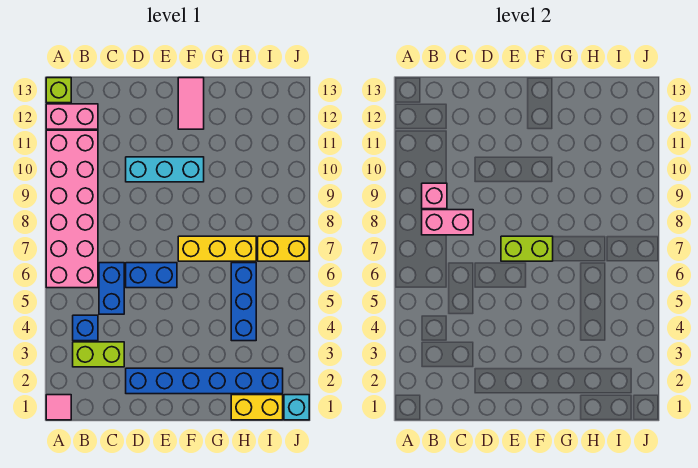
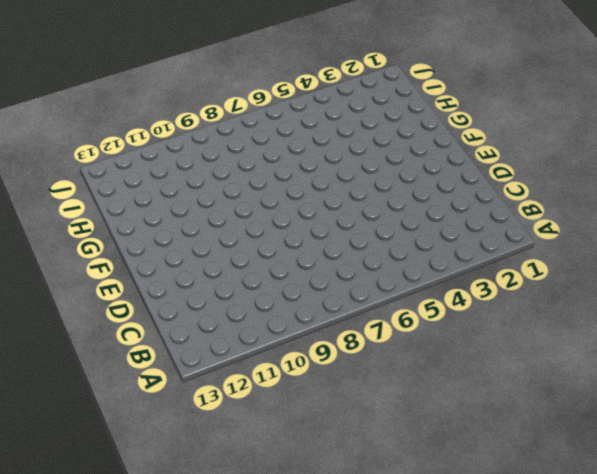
none -> pink 1x1 tile [46,395,71,420]
none -> pink 2x6 brick [46,130,98,288]
none -> pink 1x2 brick [46,104,98,129]

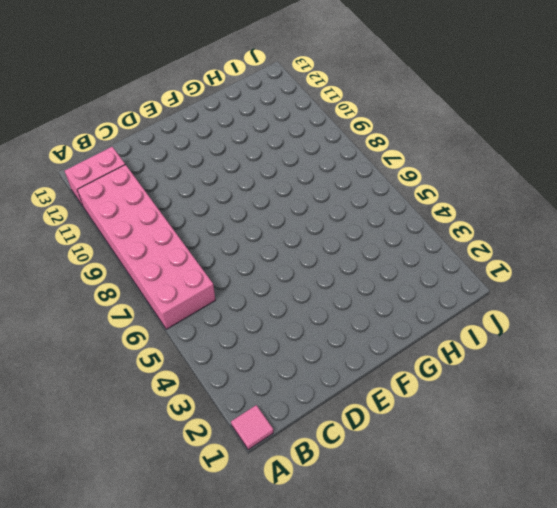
none -> lime 1x1 brick [46,78,71,103]
none -> lime 1x2 brick [73,342,124,367]
none -> blue 1x1 brick [73,315,98,341]

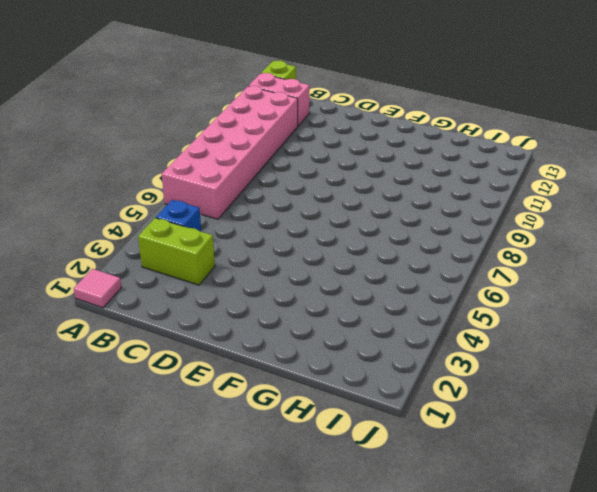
none -> blue 1x2 brick [99,263,124,314]
none -> blue 1x6 brick [126,368,283,394]
none -> blue 1x2 brick [126,263,177,288]

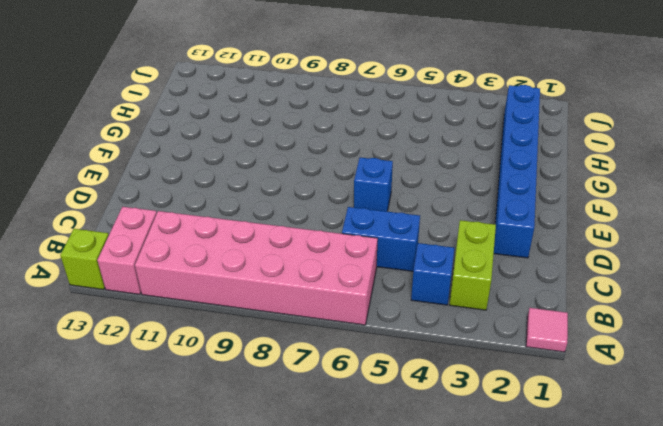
blue 1x1 brick [354,158,393,211] -> blue 1x2 brick [126,263,177,288]
none -> cyan 1x3 brick [126,157,204,182]
none -> yellow 1x3 brick [178,236,256,261]
none -> pink 1x2 tile [178,78,204,129]

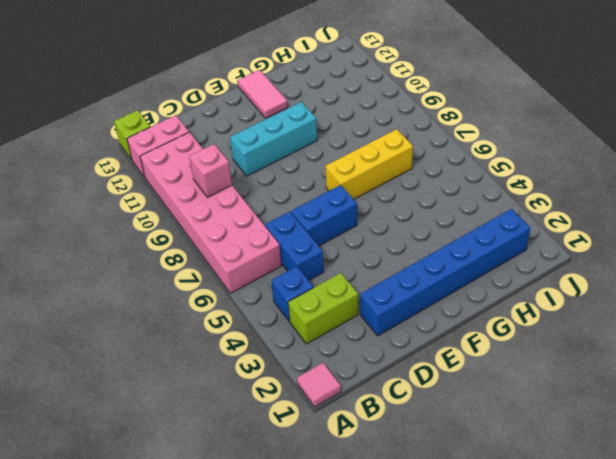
none -> yellow 1x2 brick [231,395,283,420]
none -> blue 1x3 brick [231,263,256,341]
none -> yellow 1x2 brick [258,236,309,261]

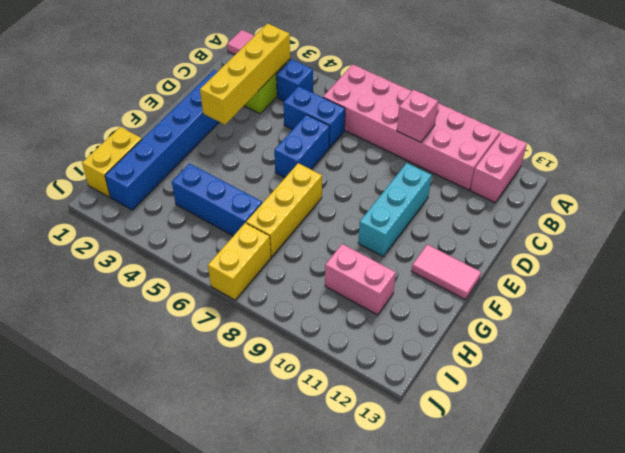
yellow 1x4 brick [200,24,290,125] -> none
pink 1x2 brick [325,244,396,315] -> pink 1x2 brick turned to [422,210,473,235]
none -> lime 1x1 brick [46,78,71,103]
none -> cyan 1x1 brick [284,395,309,420]
none -> lime 1x2 brick [501,236,553,261]

